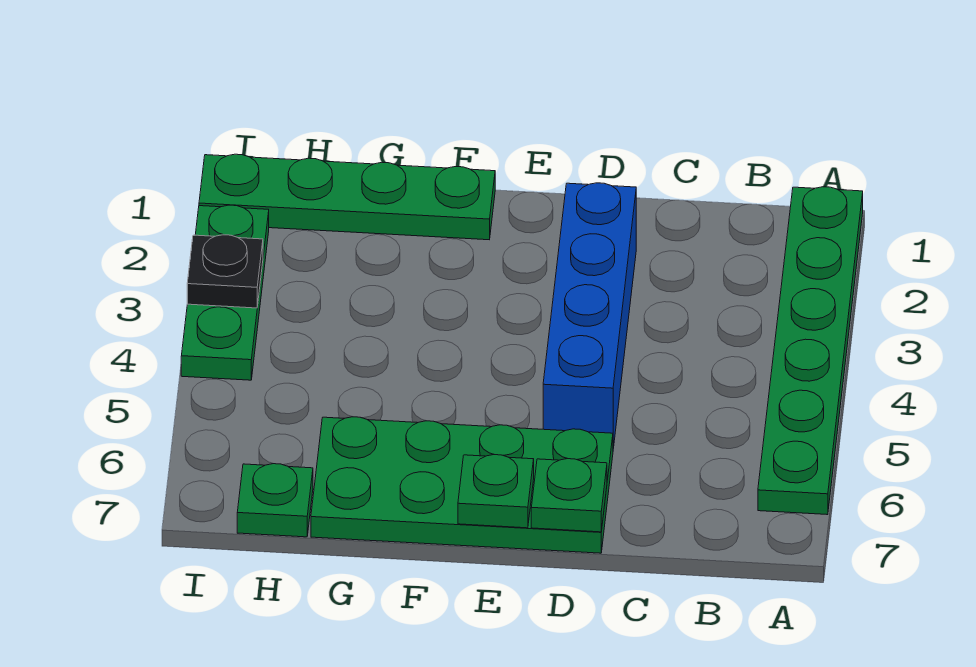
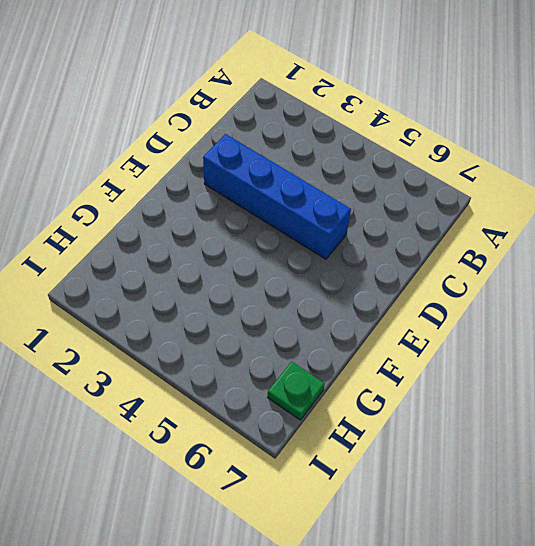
none -> green 1x6 plate [758,187,863,515]
none -> green 2x4 plate [311,417,613,553]

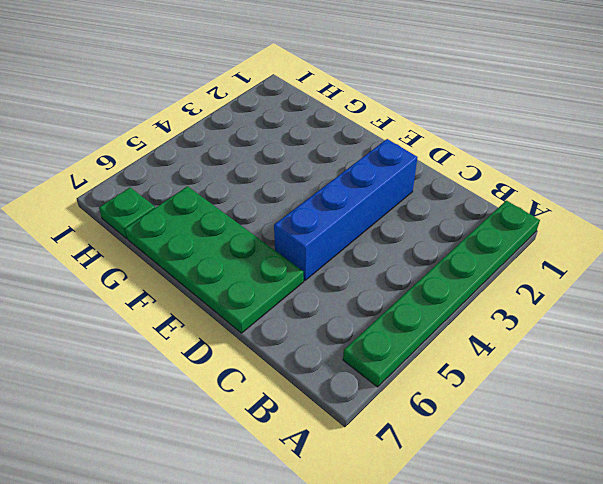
none -> green 1x4 plate [199,154,495,240]
none -> green 1x3 plate [181,205,269,380]

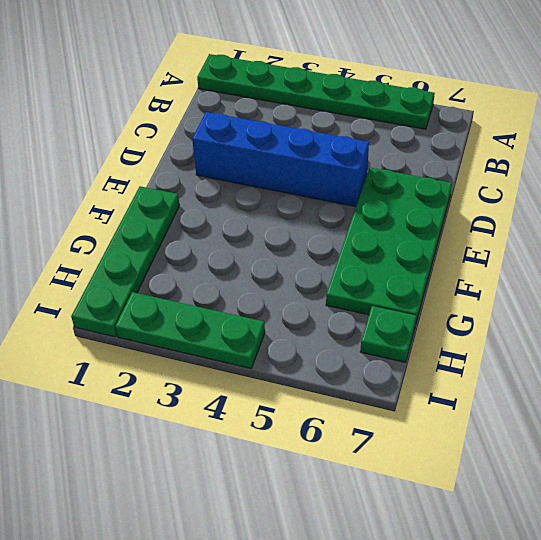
none -> green 1x1 plate [531,459,607,532]
none -> green 1x1 plate [458,455,534,528]

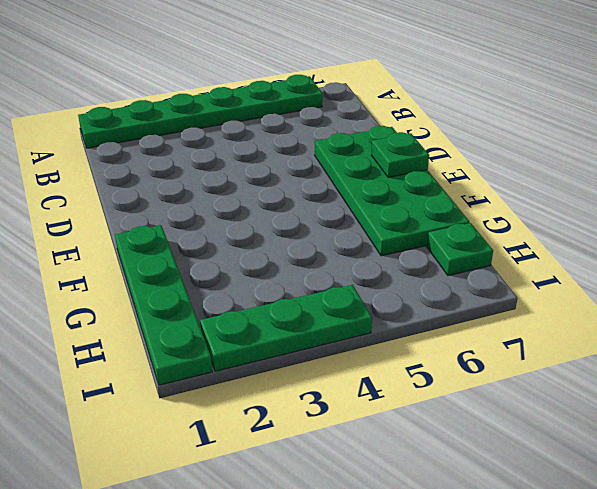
none -> blue 1x4 brick [543,183,636,448]
none -> green 1x1 plate [531,459,607,532]

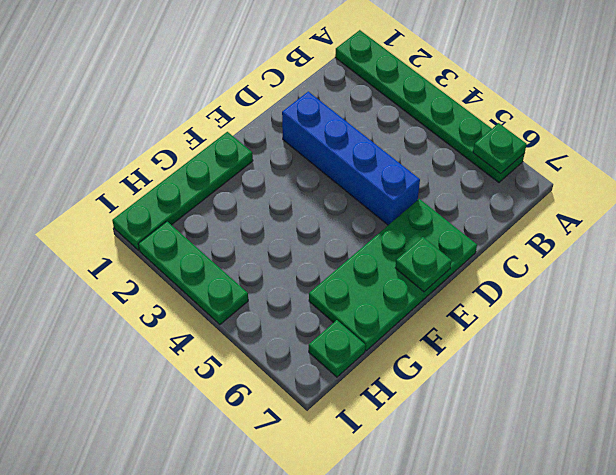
green 1x1 plate [473,123,527,174] -> green 1x1 plate moved to [531,459,607,532]
none -> black 1x1 plate [187,235,263,308]

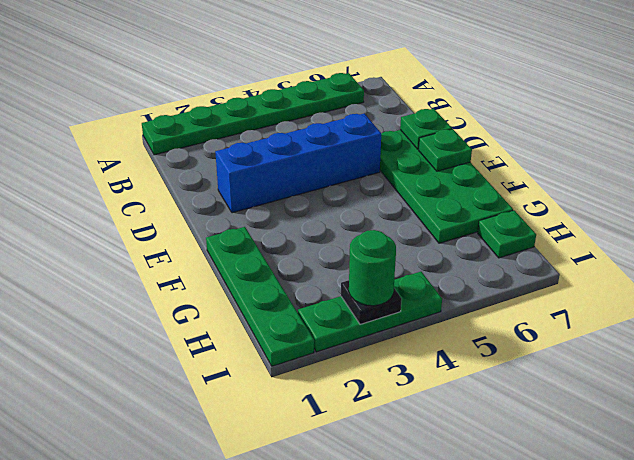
green 1x1 round brick [349,230,396,306] -> none

